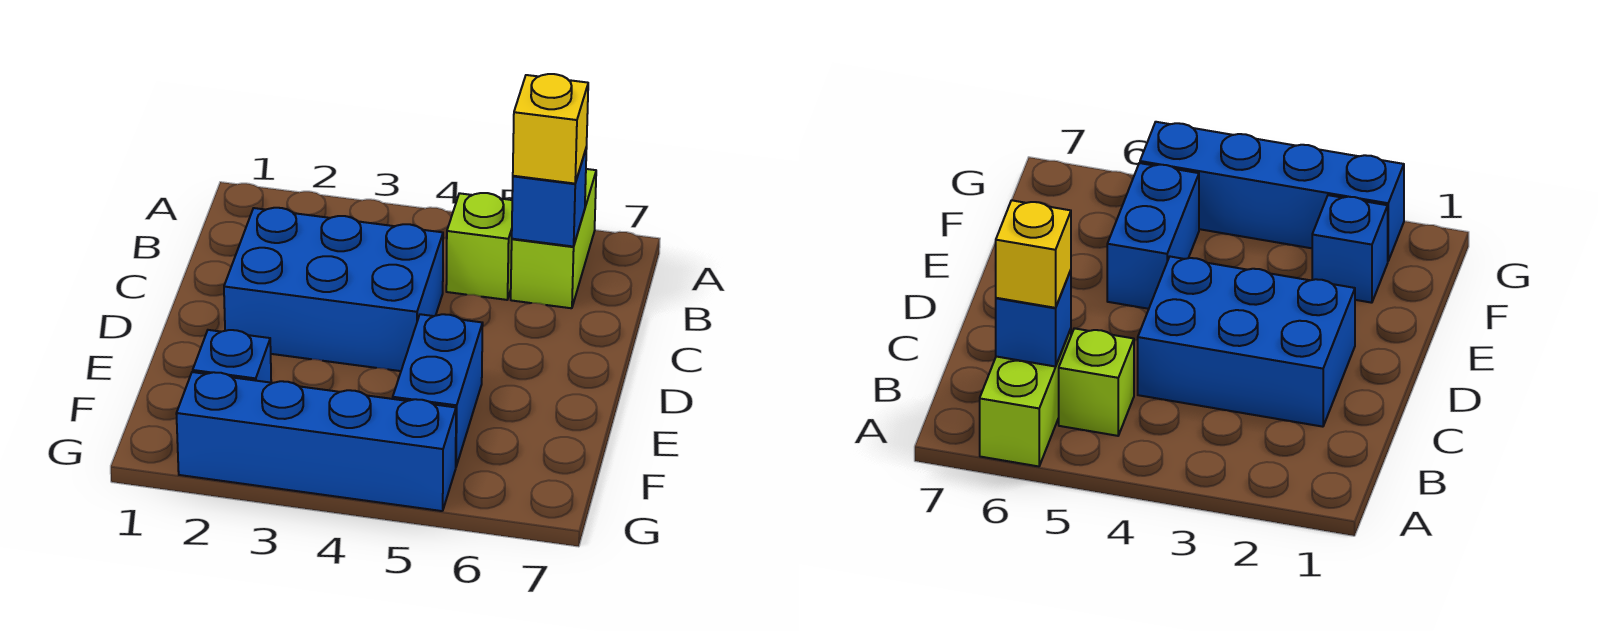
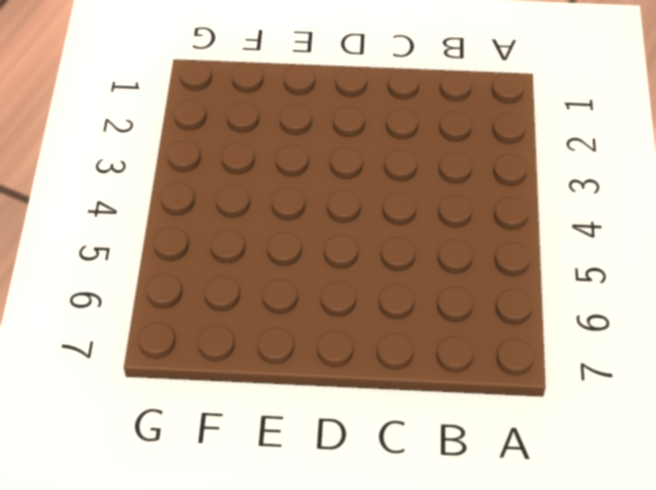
none -> lime 1x2 brick [511,169,596,308]
none -> lime 1x1 brick [446,193,512,300]

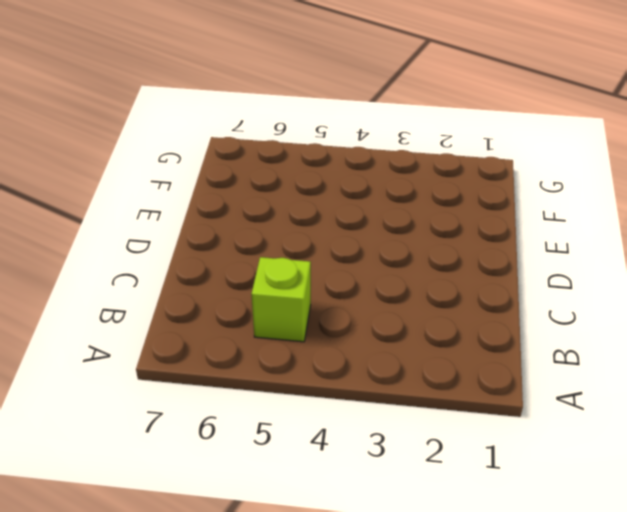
none -> lime 1x2 brick [511,169,596,308]
none -> blue 2x3 brick [224,208,443,371]

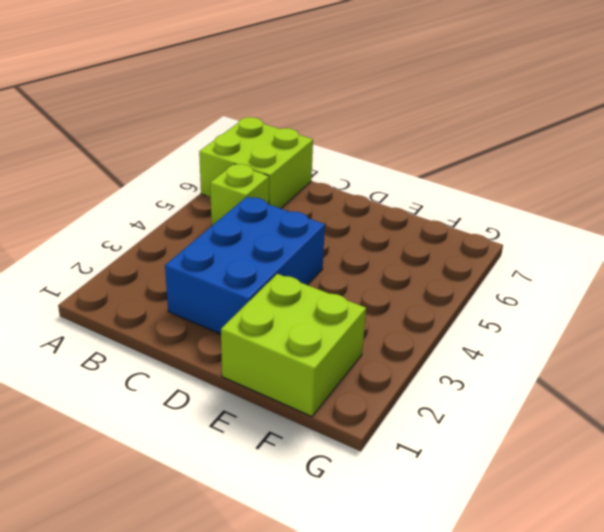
lime 2x2 brick [199,117,313,209] -> lime 1x2 brick [511,169,596,308]
lime 2x2 brick [221,274,366,417] -> blue 1x1 brick [193,330,271,383]
none -> blue 1x2 brick [393,314,483,466]
none -> blue 1x4 brick [176,372,456,511]

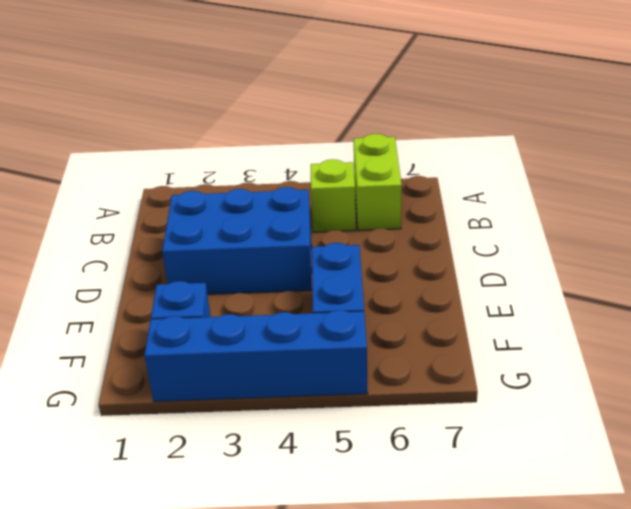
none -> blue 1x1 brick [512,147,587,247]
none -> yellow 1x1 brick [513,74,588,184]

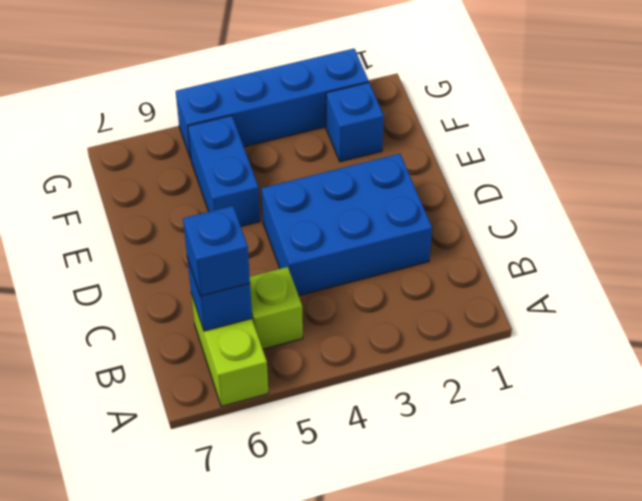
blue 1x1 brick [183,206,250,296] -> yellow 1x1 brick [513,74,588,184]

